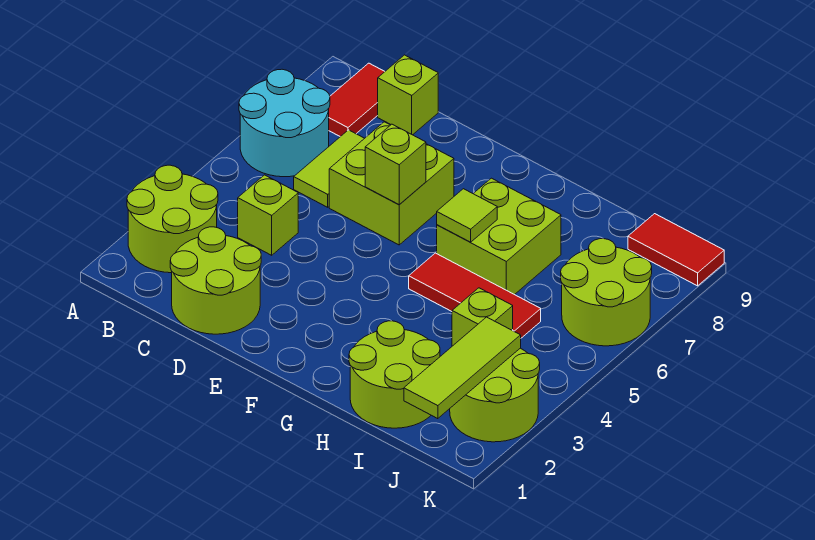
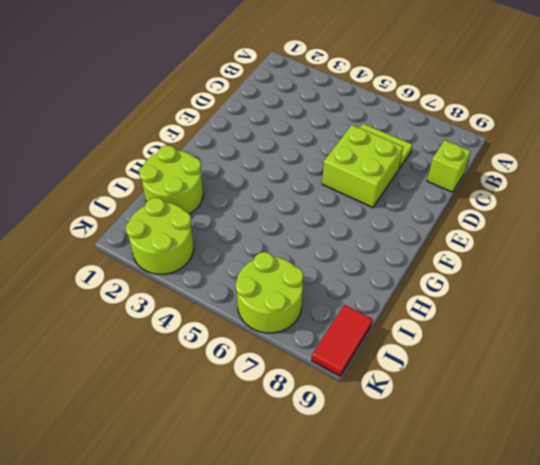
none -> lime 2x2 round brick [127,165,218,273]
none -> cyan 2x2 round brick [239,69,330,177]
none -> red 1x2 tile [329,63,385,137]

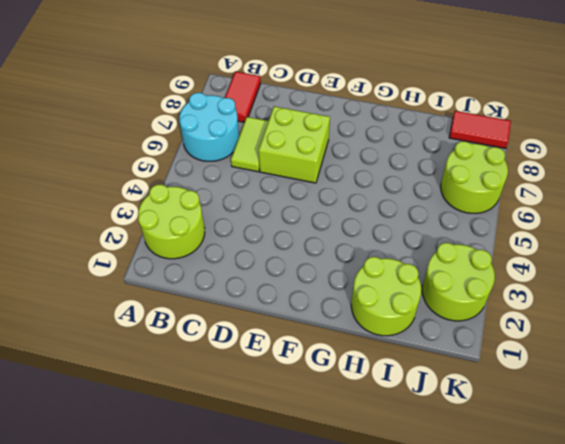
none -> lime 2x2 round brick [170,227,261,334]
none -> lime 1x1 brick [238,175,298,255]
none -> lime 1x1 brick [378,55,438,135]

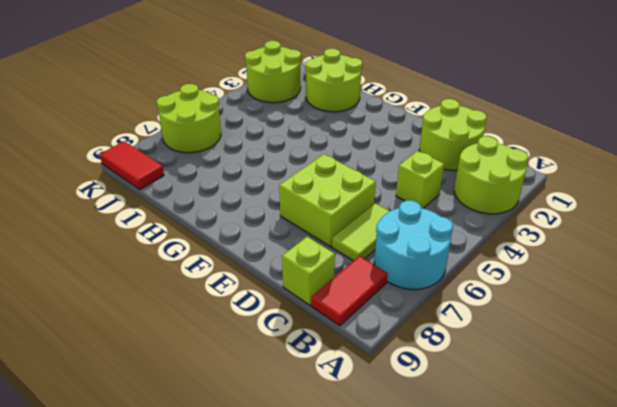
none -> red 1x3 tile [409,253,541,338]
none -> lime 2x2 brick [437,178,561,295]
none -> lime 1x1 brick [452,288,513,346]

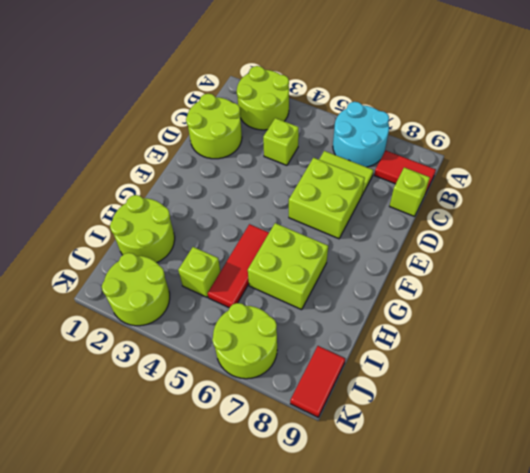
none -> lime 1x1 brick [365,124,426,205]
none -> lime 1x1 tile [437,189,497,242]
none -> lime 1x3 tile [404,317,521,419]

